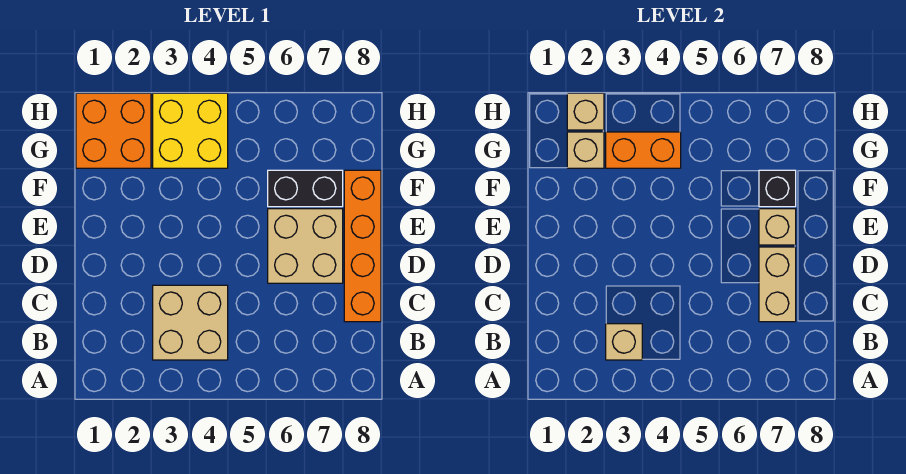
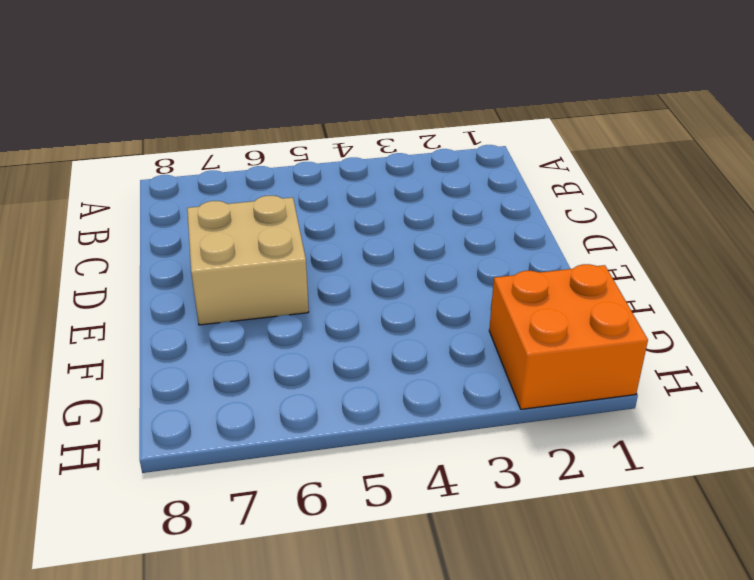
none -> tan 2x2 brick [153,285,228,360]
none -> orange 1x4 brick [344,170,381,322]
none -> black 1x2 brick [268,170,343,207]

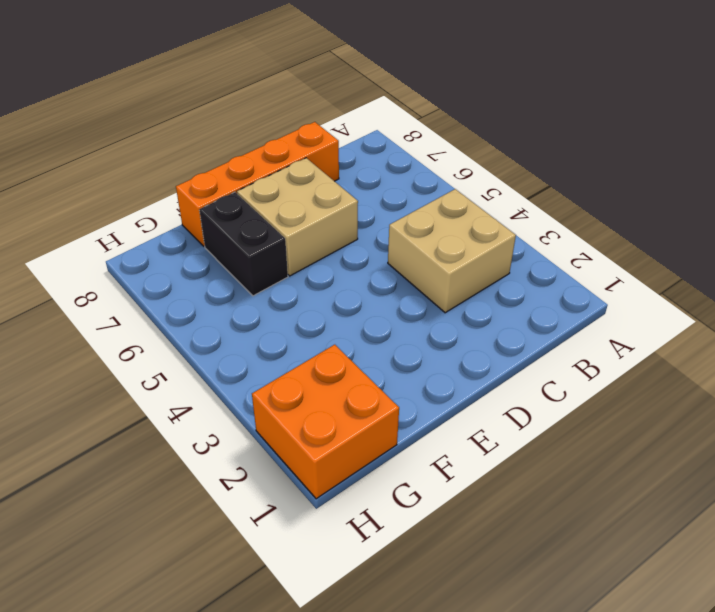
none -> yellow 2x2 brick [153,93,228,168]
none -> tan 1x1 brick [606,324,642,360]
none -> tan 1x2 brick [759,247,796,322]

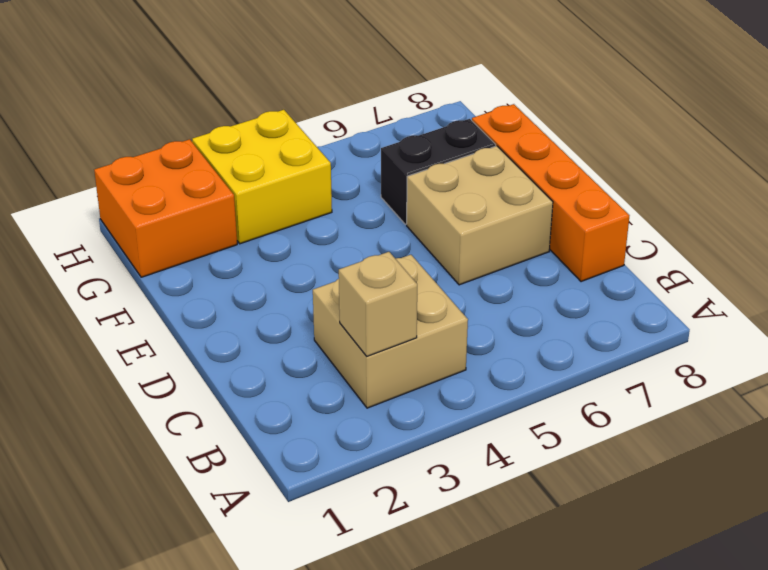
none -> tan 1x2 brick [759,247,796,322]
none -> tan 1x1 brick [759,209,796,245]
none -> black 1x1 brick [759,170,796,207]

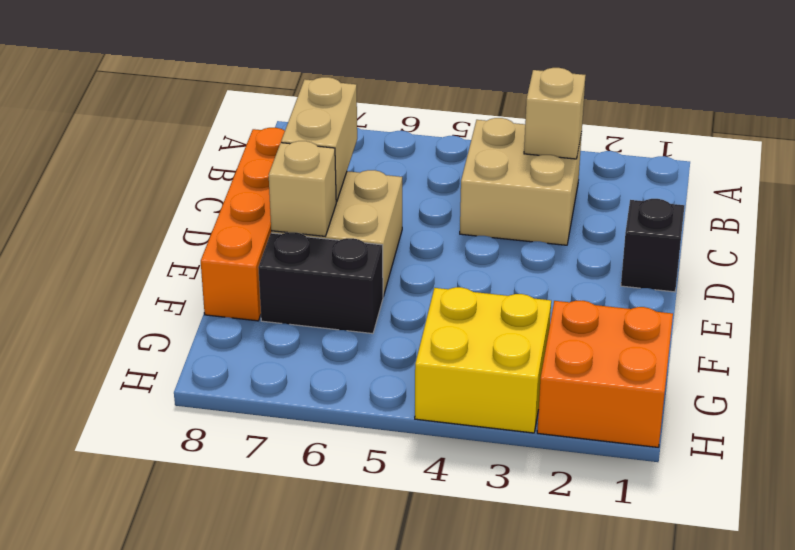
black 1x1 brick [621,199,684,292] -> black 1x1 brick moved to [759,170,796,207]
none -> tan 1x1 brick [567,132,604,168]
none -> orange 1x2 brick [606,132,681,168]
none -> tan 1x1 brick [567,93,604,130]

